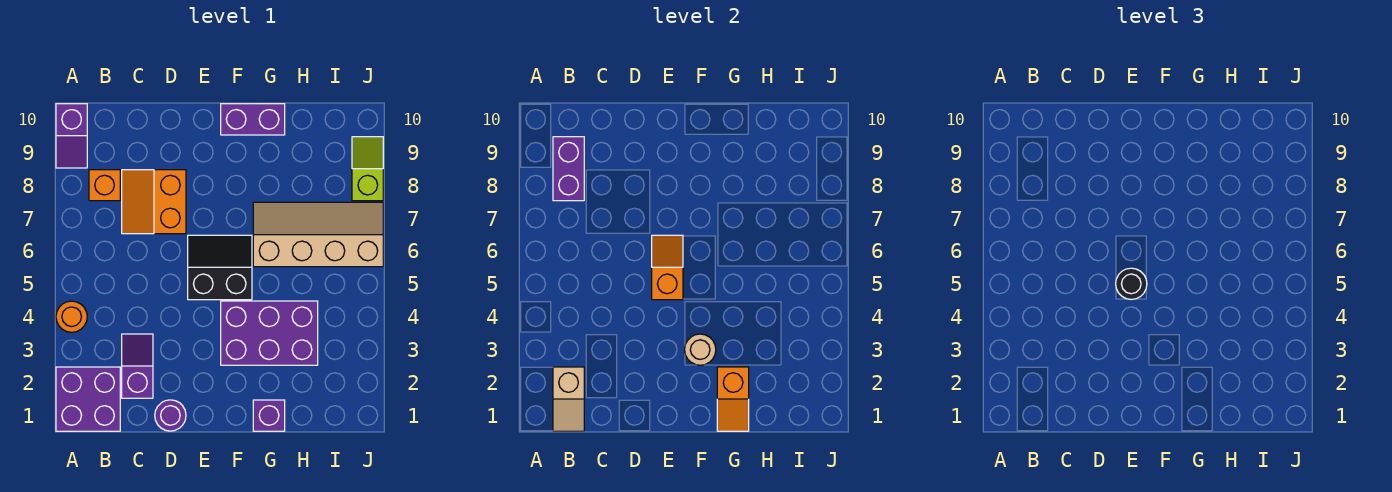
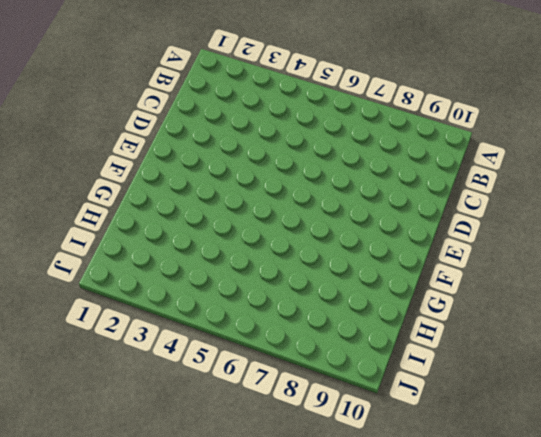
none -> purple 2x2 brick [56,367,120,431]
none -> orange 1x1 round brick [56,301,87,332]
none -> purple 1x2 slope [56,104,87,168]

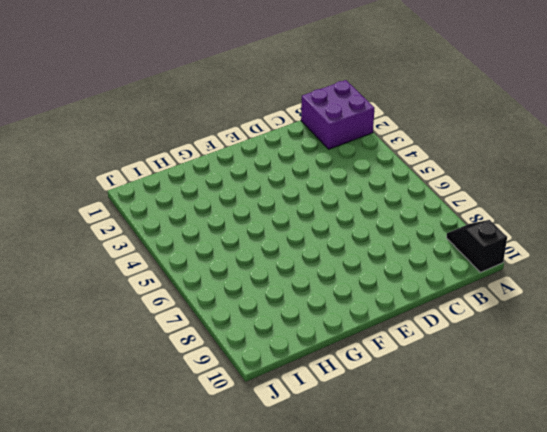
black 1x2 slope [446,220,507,272] -> purple 1x2 slope [56,104,87,168]
none -> orange 1x1 round brick [56,301,87,332]
none -> orange 1x1 brick [89,170,120,201]
none -> purple 1x2 slope [122,334,153,398]

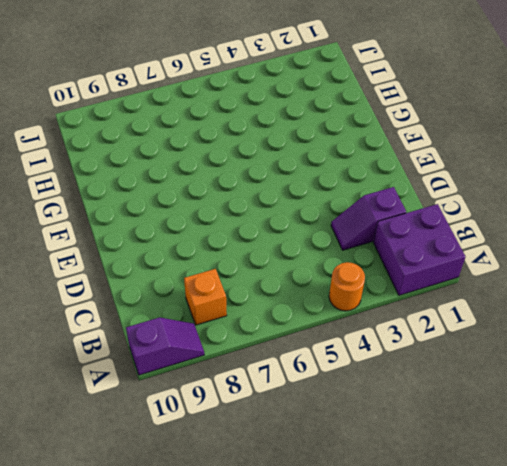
none -> orange 2x2 slope [122,170,186,234]
none -> purple 1x1 round brick [155,400,186,431]
none -> black 2x2 slope [188,235,252,300]

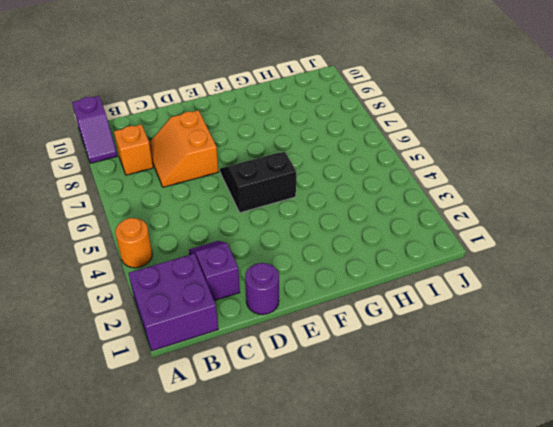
none -> purple 2x3 brick [221,301,318,365]
none -> purple 1x2 brick [221,104,285,135]
none -> purple 1x1 brick [253,400,285,431]

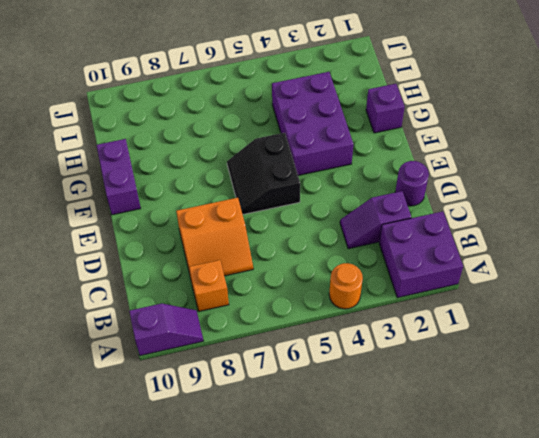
none -> tan 2x4 slope [253,202,383,267]
none -> lime 1x2 slope [352,137,383,201]
none -> tan 1x2 slope [553,367,584,431]

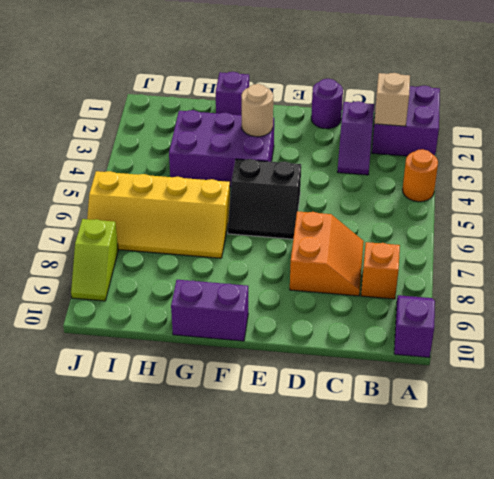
yellow 2x4 slope [87,171,230,258] -> tan 2x4 slope [253,202,383,267]
none -> purple 1x2 brick [553,137,584,201]
none -> orange 1x2 slope [652,235,683,300]
none -> orange 1x2 slope [717,367,749,431]

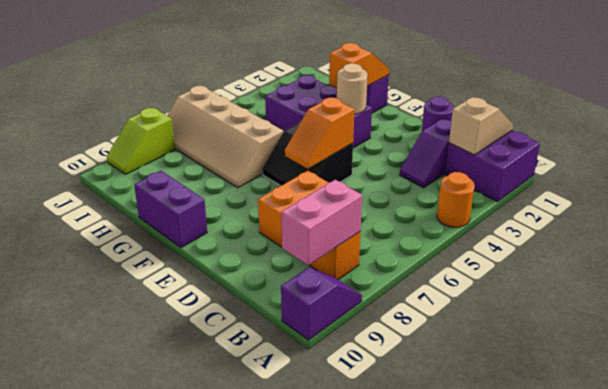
pink 1x2 brick [281,180,362,265] -> purple 1x2 brick [553,137,584,201]
none -> black 1x1 round brick [1116,268,1147,300]

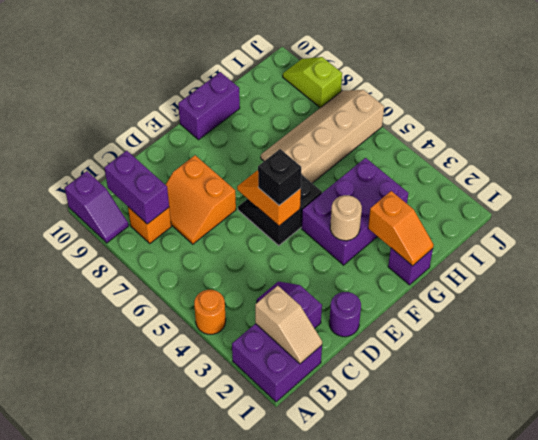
black 1x1 brick [258,149,301,205] -> black 1x1 round brick [1116,268,1147,300]

